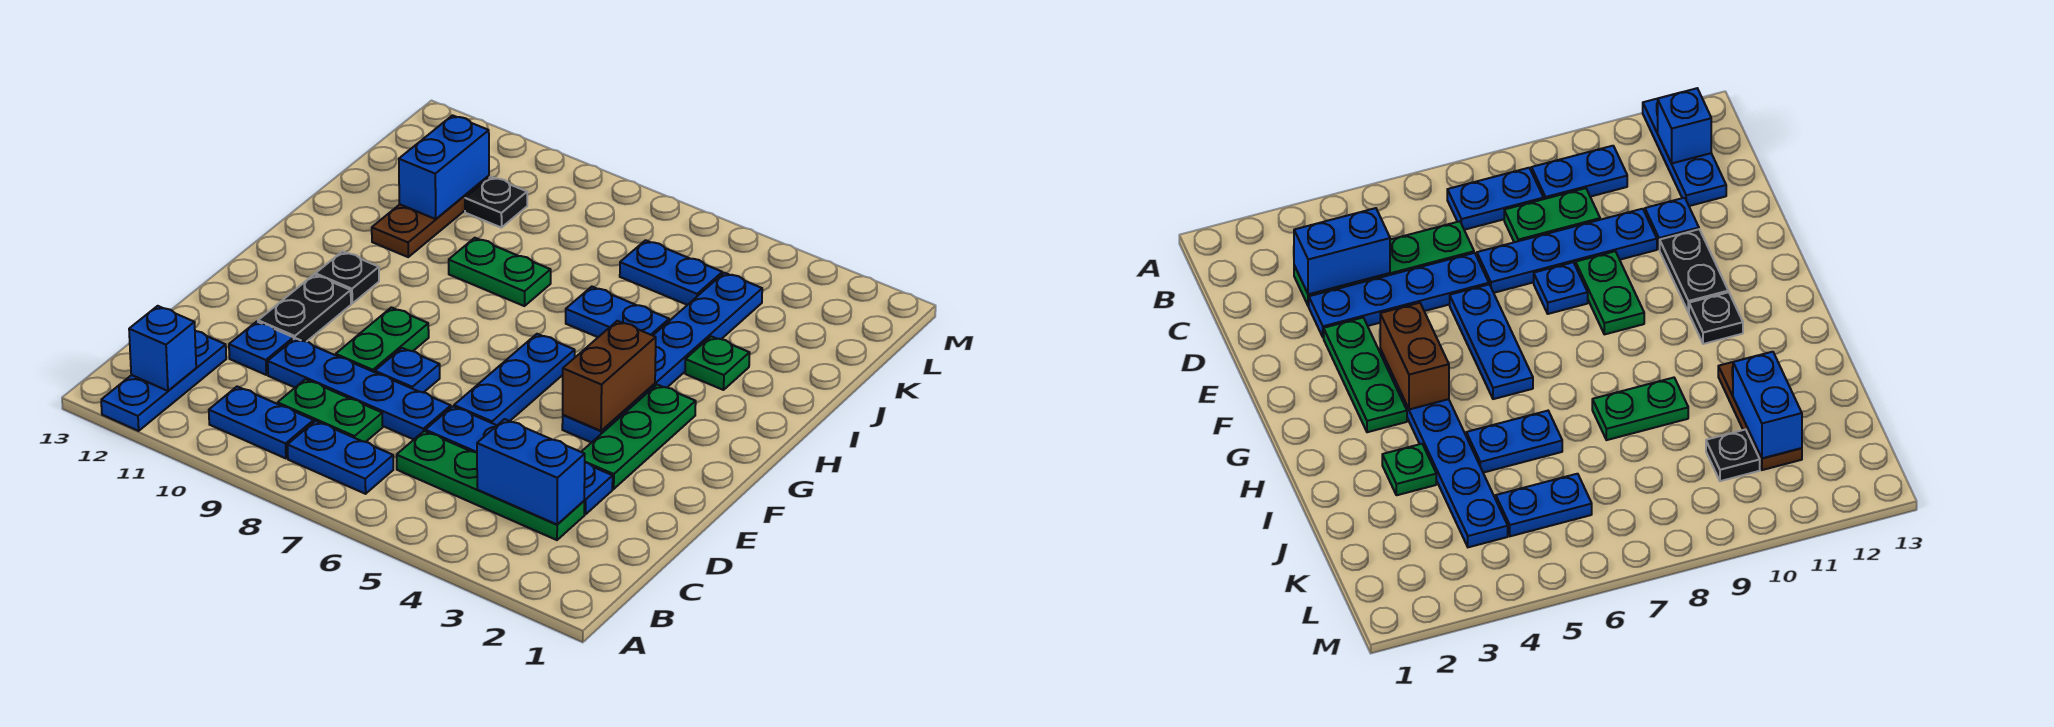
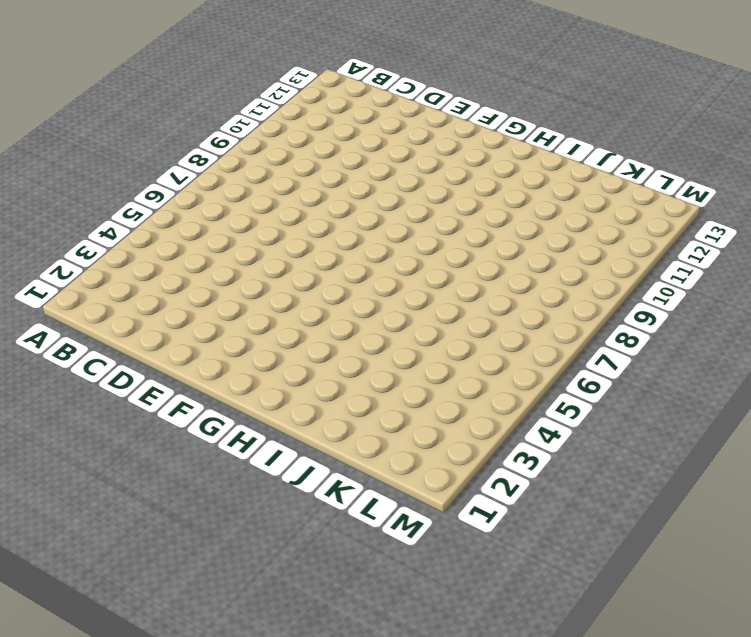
none -> blue 1x3 plate [101,331,226,431]
none -> blue 1x2 plate [288,421,393,494]
none -> blue 1x2 plate [209,387,314,458]

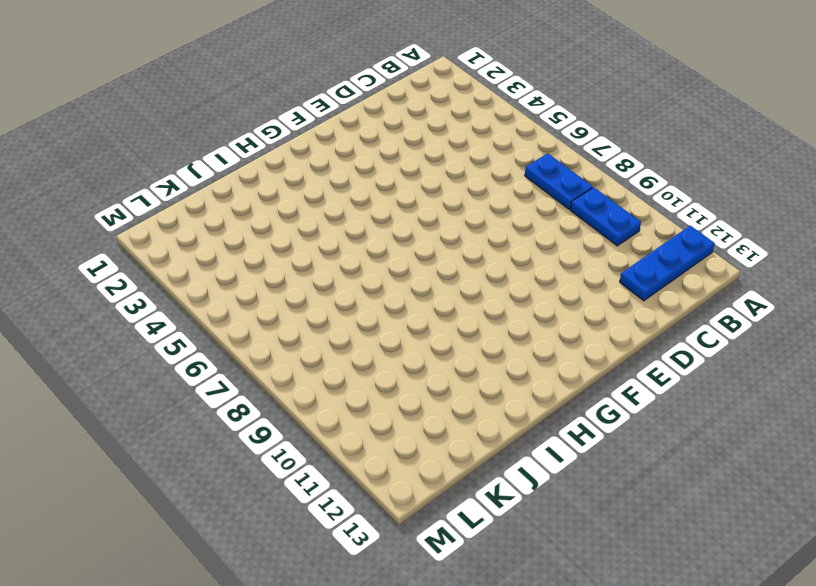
none -> green 1x4 plate [397,431,584,540]
none -> green 1x2 plate [278,379,383,442]
none -> blue 1x4 plate [425,406,613,515]

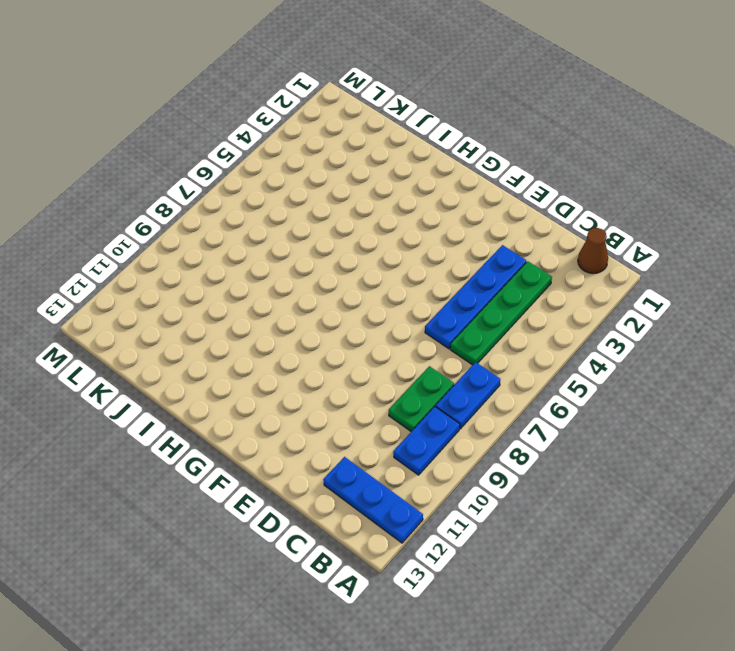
brown 1x1 cone [578,228,608,273] -> none
none -> blue 1x4 plate [268,338,451,439]
none -> blue 1x1 plate [229,322,294,375]
none -> green 1x3 plate [582,385,696,489]

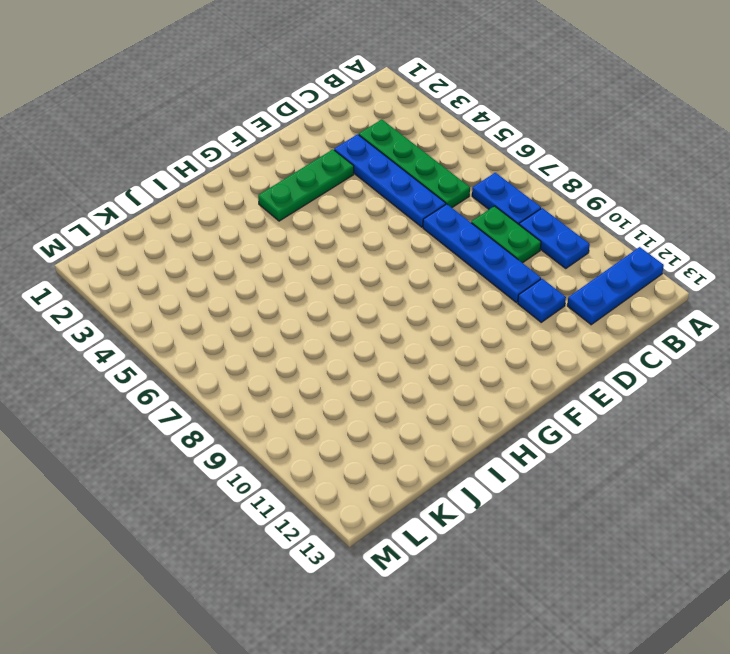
none -> blue 1x3 plate [454,334,575,425]
none -> blue 1x1 plate [375,348,440,393]
none -> green 1x2 plate [336,307,429,372]

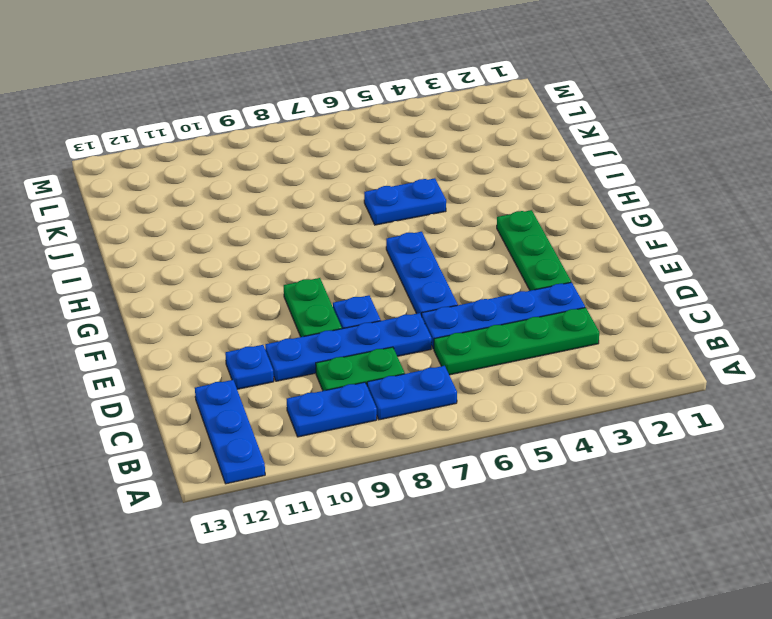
none -> black 1x2 plate [258,275,351,342]
none -> blue 1x6 plate [562,273,762,443]
none -> black 1x1 plate [315,251,379,303]

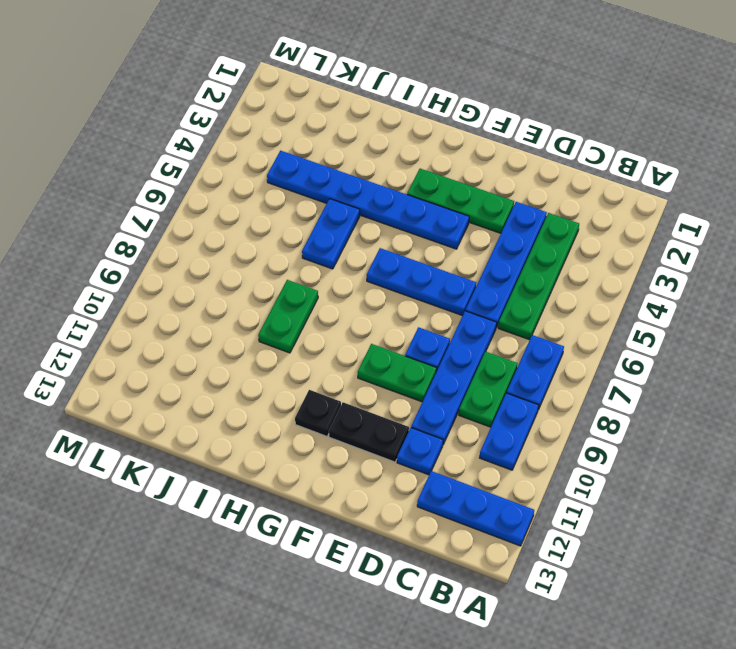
none -> green 1x1 plate [685,336,750,390]
none -> brown 1x3 plate [372,176,489,257]
none -> blue 1x2 plate [620,240,722,305]

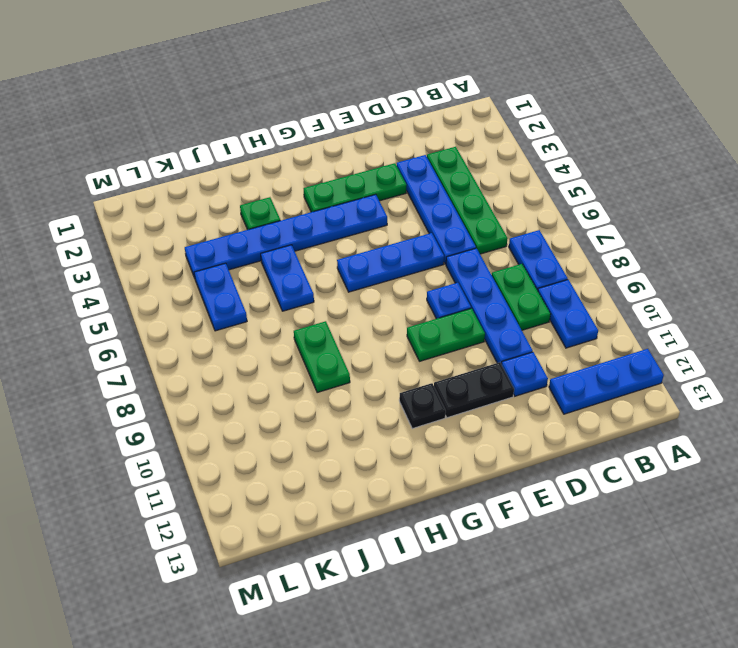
none -> brown 1x3 plate [372,176,489,257]
none -> black 1x1 plate [465,177,527,228]
none -> blue 1x1 brick [129,306,196,391]

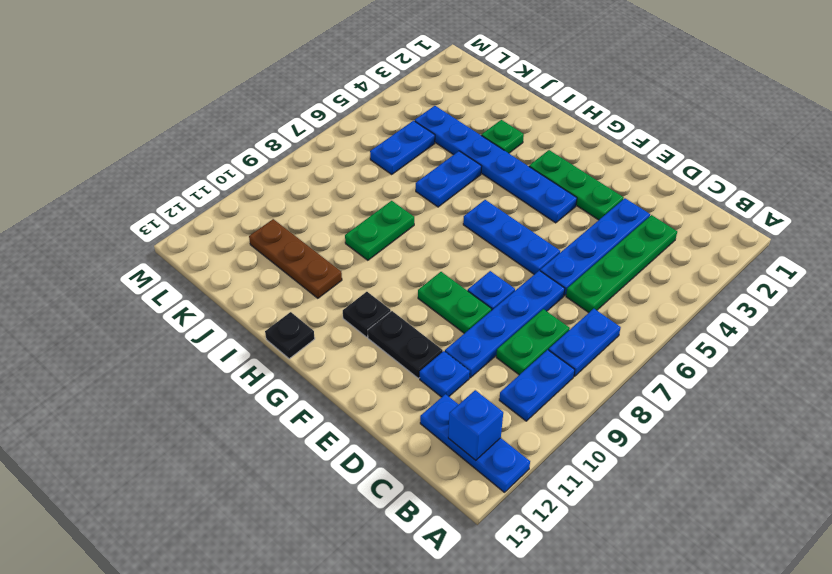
black 1x1 plate [265,312,315,359] -> black 1x1 plate moved to [465,177,527,228]
none -> blue 1x2 brick [477,419,585,524]
none -> brown 1x2 brick [563,321,656,431]
none -> blue 1x2 brick [399,115,489,219]

